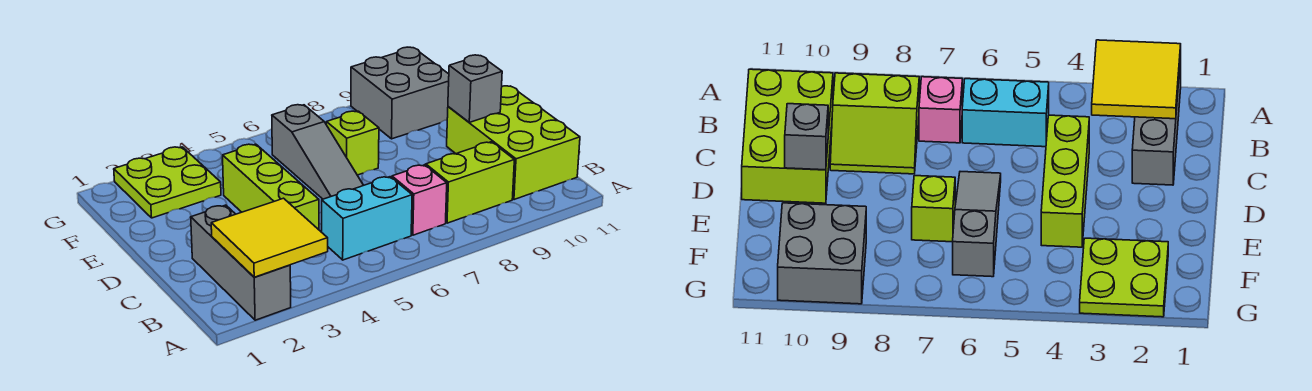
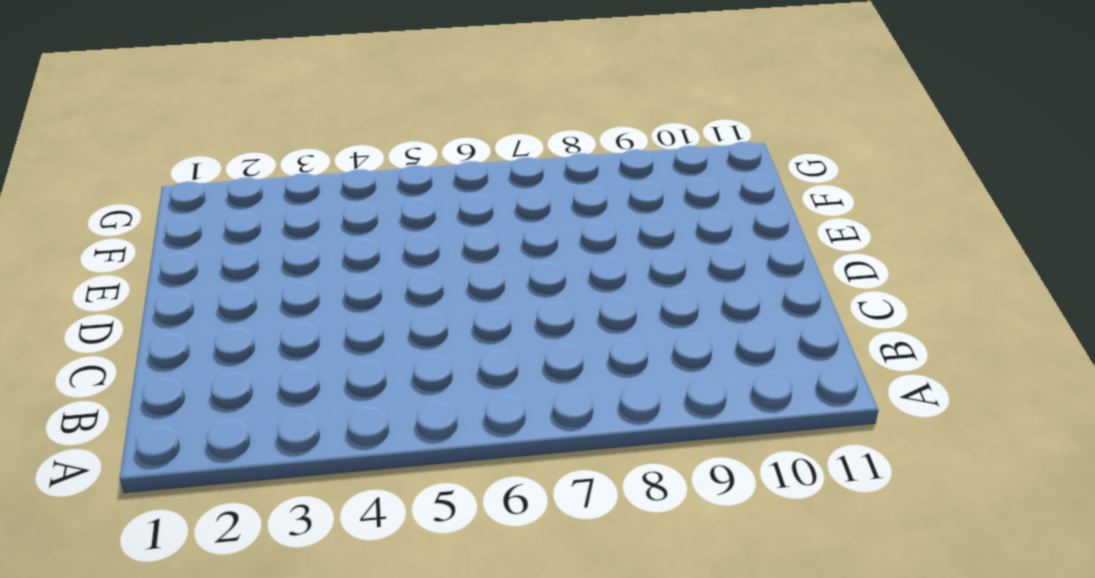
none -> grey 1x3 brick [191,205,291,320]
none -> cyan 1x2 brick [322,177,412,260]
none -> pink 1x1 brick [392,165,447,235]

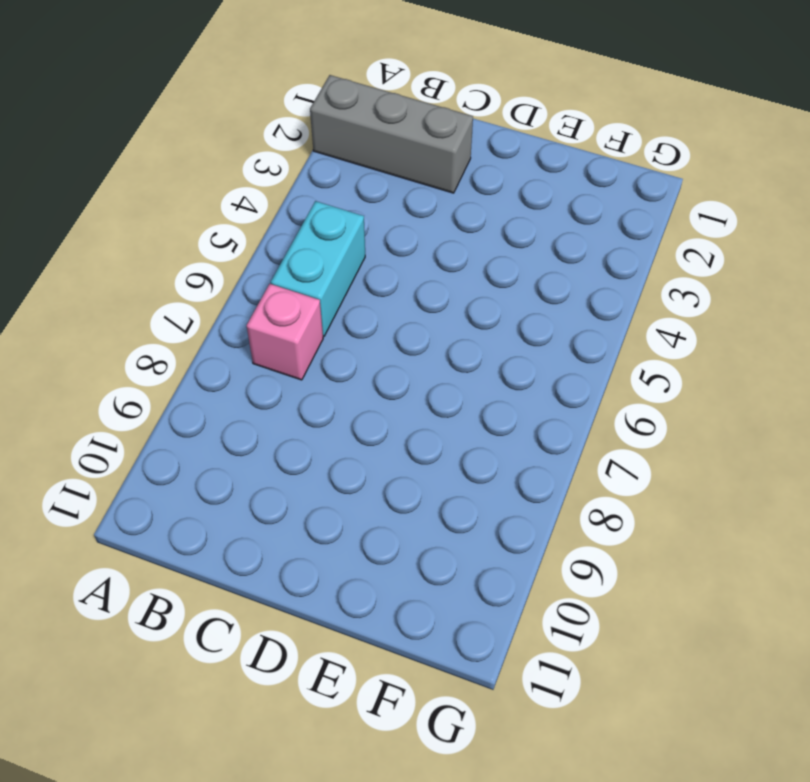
none -> lime 2x2 slope [425,142,514,223]
none -> lime 2x3 brick [447,86,580,200]
none -> lime 1x3 brick [223,144,319,230]

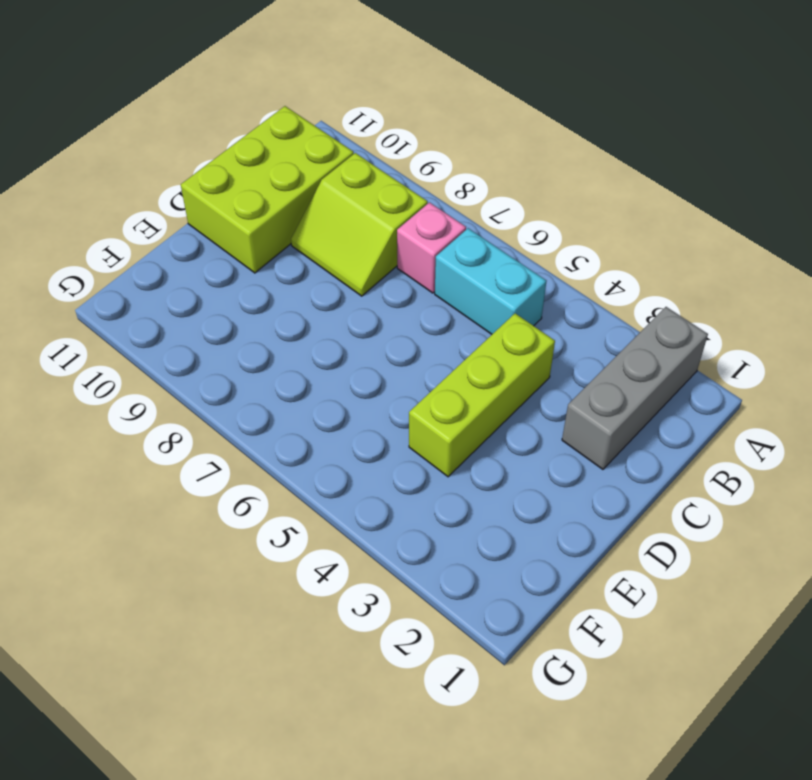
none -> grey 1x3 slope [272,105,363,199]
none -> lime 1x1 brick [326,111,379,175]
none -> lime 2x2 plate [114,147,221,218]

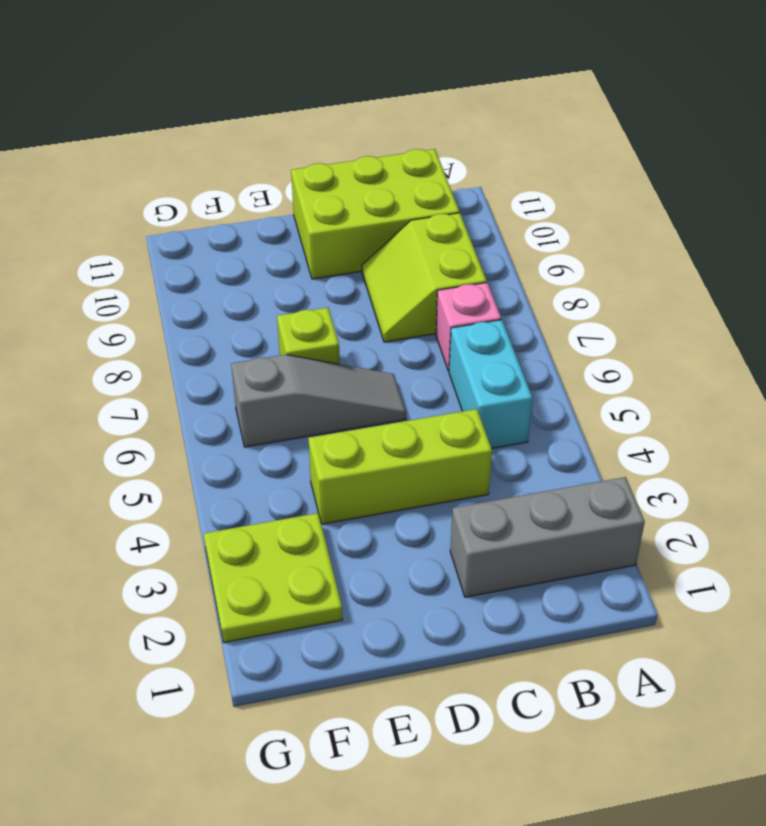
none -> grey 2x2 brick [351,47,449,139]
none -> yellow 2x2 tile [211,198,328,277]
none -> grey 1x1 brick [448,55,502,122]

